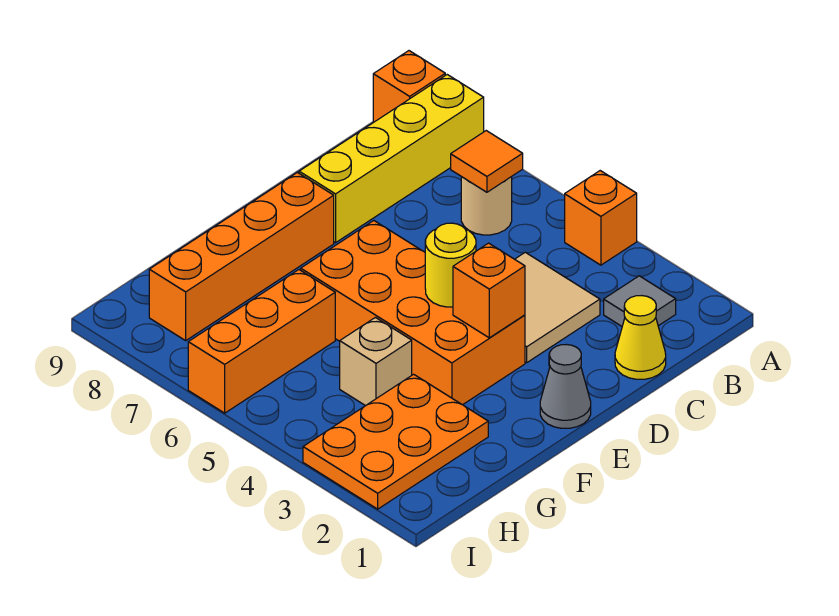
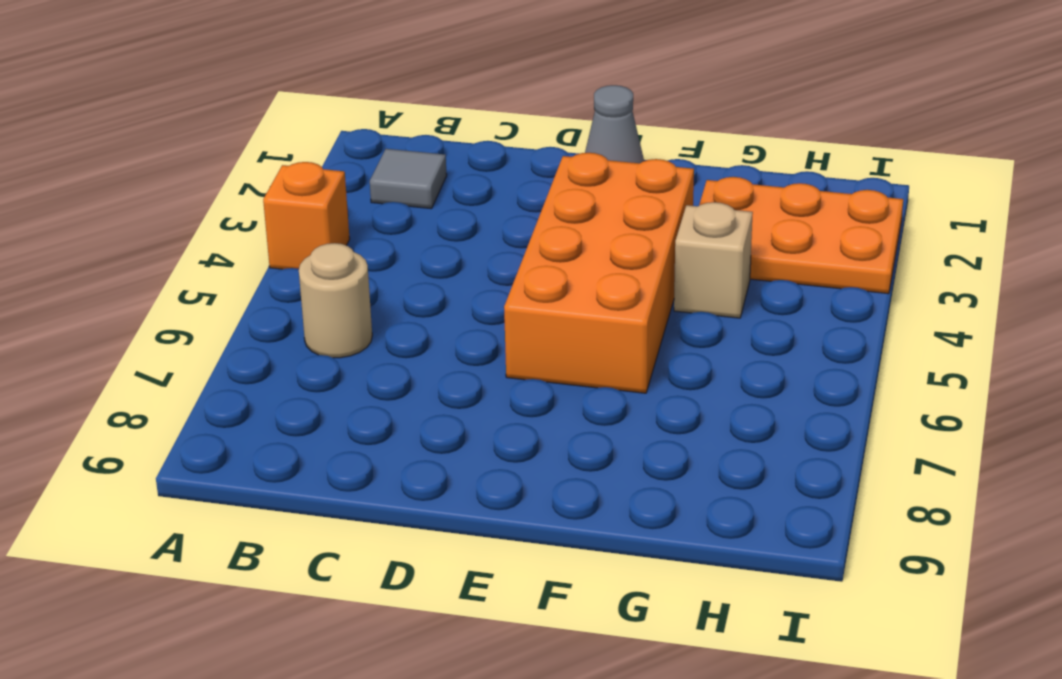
none -> yellow 1x4 brick [299,75,484,243]
none -> orange 1x1 brick [373,51,445,122]
none -> yellow 1x1 cone [615,296,666,379]

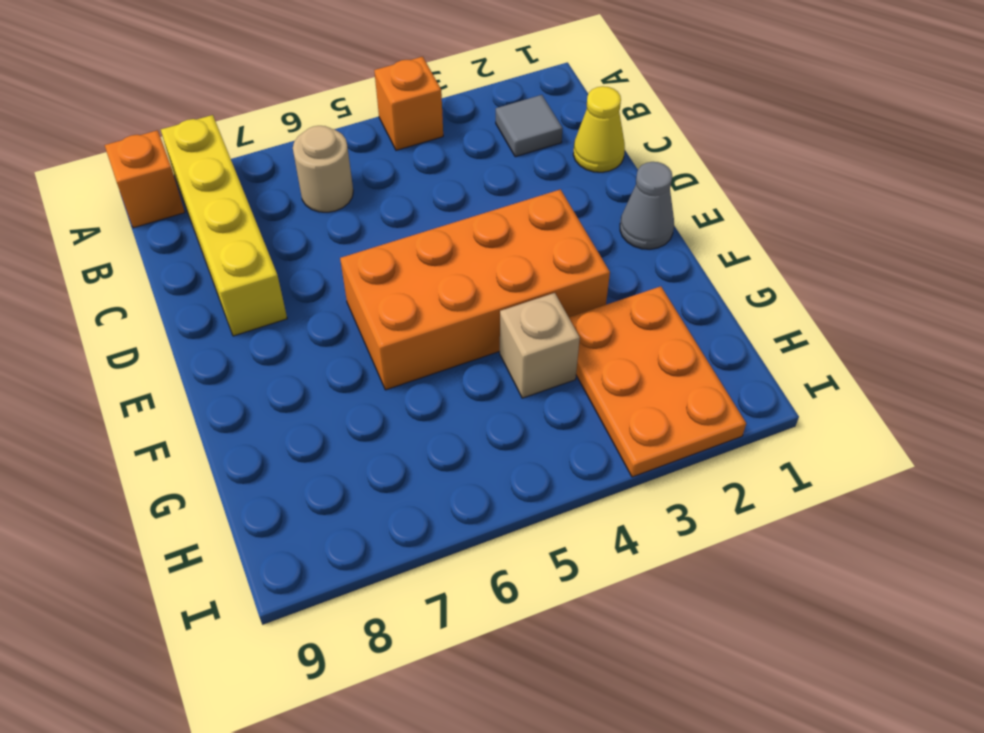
none -> tan 2x2 tile [515,252,600,362]
none -> orange 1x4 brick [149,172,334,341]
none -> orange 1x3 brick [188,270,335,413]

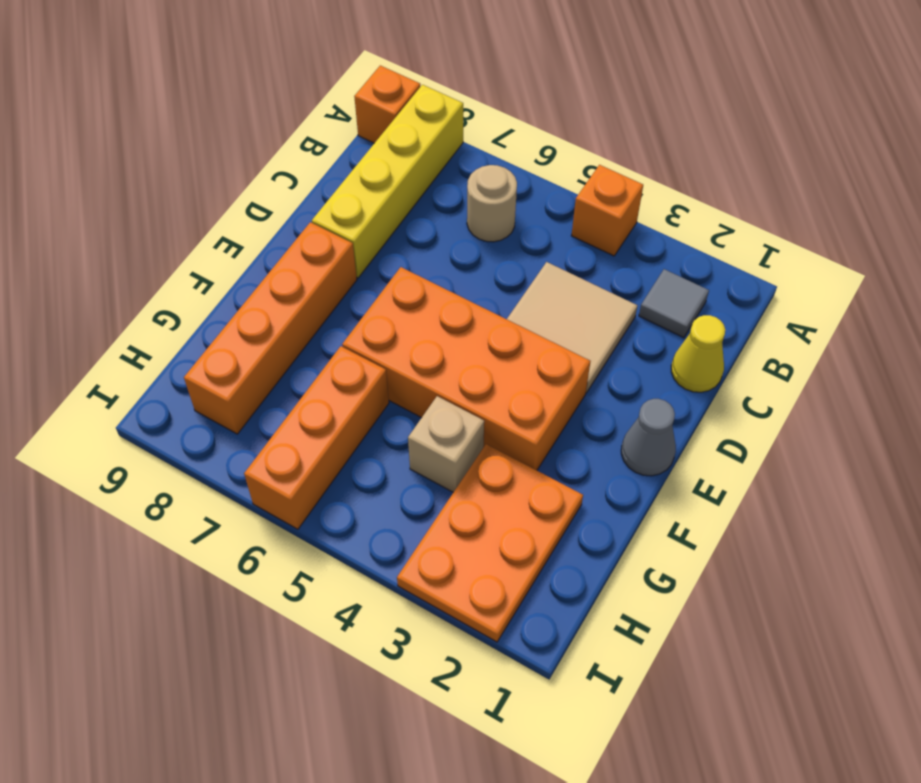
none -> orange 1x1 tile [451,131,523,192]
none -> orange 1x1 brick [453,243,525,338]
none -> yellow 1x1 round brick [425,223,476,307]

